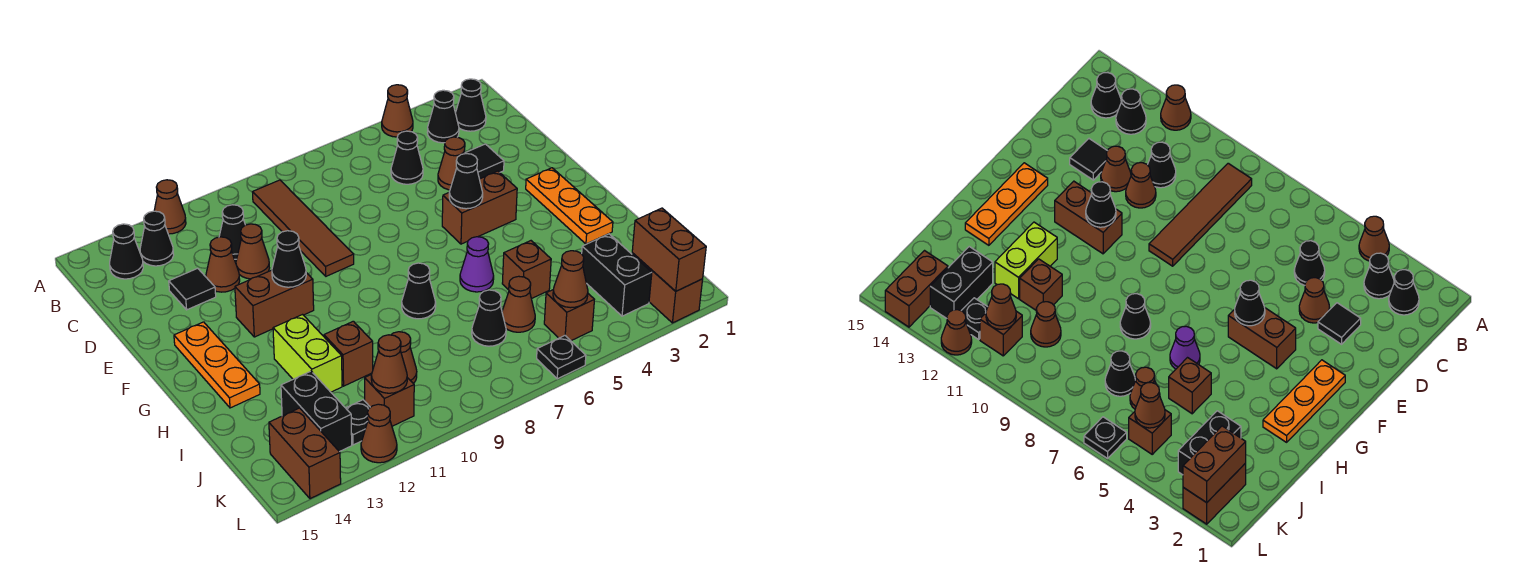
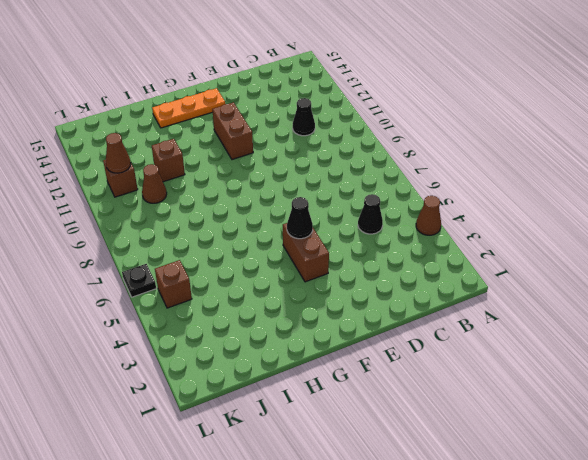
none -> brown 1x1 cone [154,180,186,234]
none -> black 1x1 cone [456,79,486,131]
none -> black 1x1 cone [427,90,459,143]
none -> brown 1x4 tile [253,180,354,276]

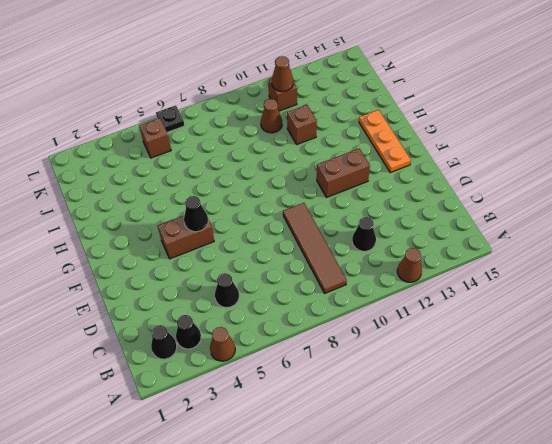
none -> black 1x1 cone [140,211,174,266]
none -> black 1x1 cone [110,224,143,279]
none -> black 1x1 tile [465,144,504,179]
none -> brown 1x1 cone [438,137,465,190]

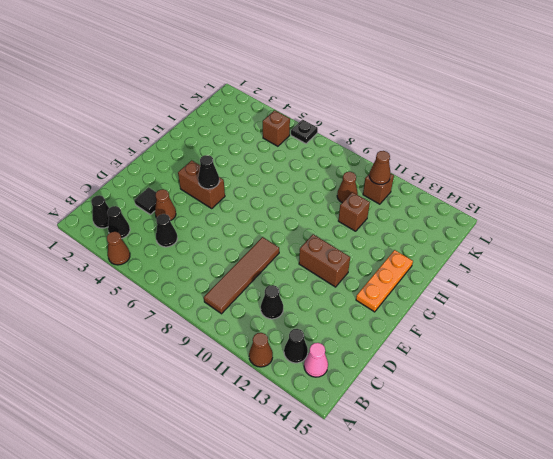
pink 1x1 cone [304,343,328,377] -> black 1x1 cone [110,224,143,279]
none -> brown 1x1 cone [236,224,269,279]
none -> brown 1x1 cone [206,237,240,292]
none -> black 1x1 tile [169,268,216,310]
none -> orange 1x3 plate [526,168,613,244]

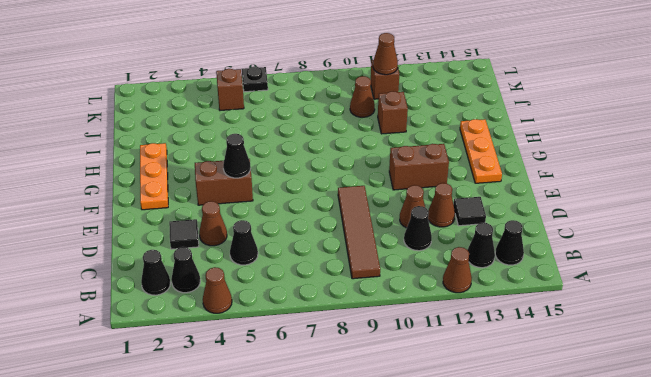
none -> purple 1x1 cone [460,237,494,292]
none -> black 1x1 cone [402,263,436,319]
none -> lime 1x2 brick [273,315,342,392]
none -> brown 1x1 brick [502,241,551,299]

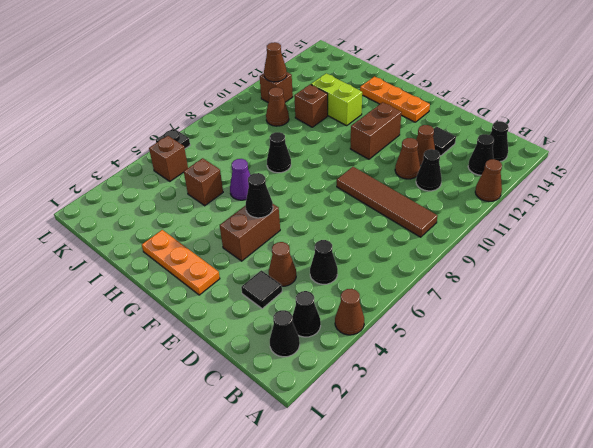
none -> black 1x2 brick [582,234,652,316]
none -> brown 1x1 cone [502,276,535,332]
none -> black 1x1 cone [472,290,506,346]
none -> black 1x2 brick [281,371,352,452]

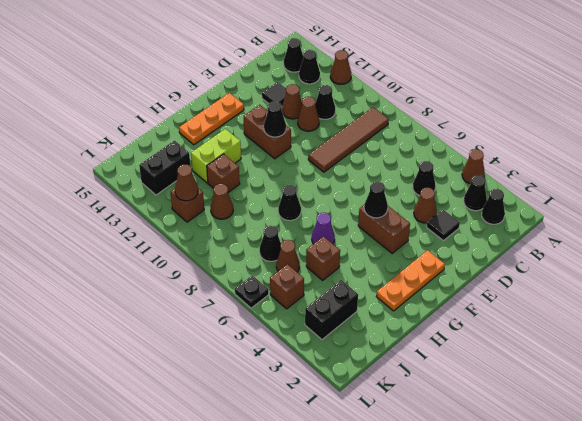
none -> brown 1x2 brick [632,253,703,323]
none -> black 1x1 plate [346,400,370,445]
none -> brown 1x2 brick [269,408,341,499]
none -> brown 1x1 cone [361,404,397,463]

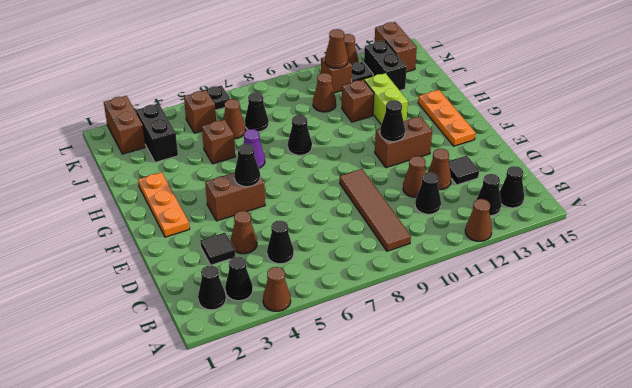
none -> brown 1x2 brick [632,208,706,291]
none -> brown 1x1 cone [553,251,588,308]

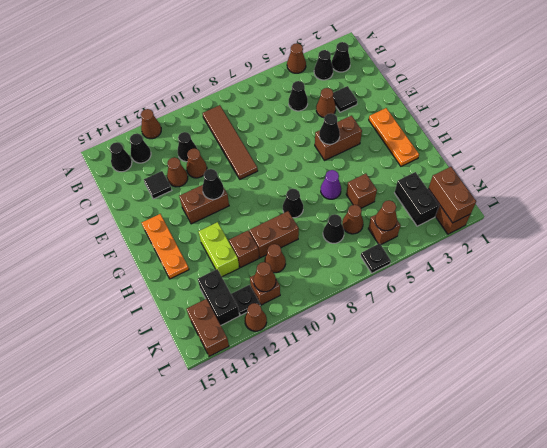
brown 1x2 brick [249,211,299,258] -> none

